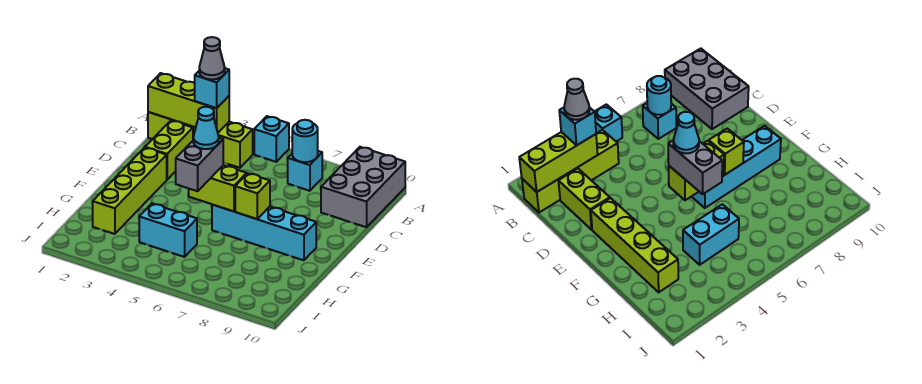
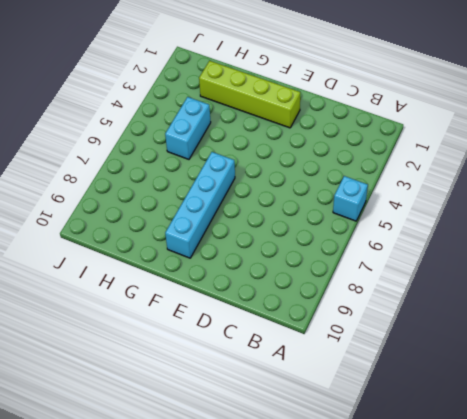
none -> grey 2x3 brick [321,147,405,227]
none -> lime 1x4 brick [148,112,253,168]
none -> cyan 1x1 brick [288,151,322,191]

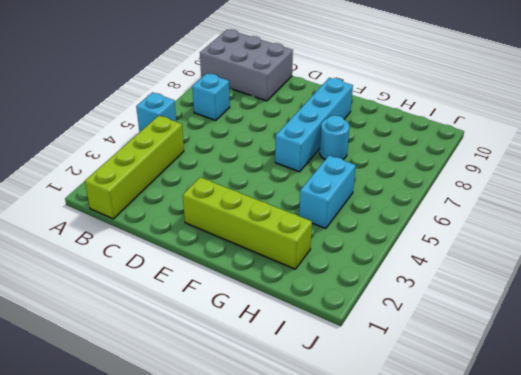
cyan 1x1 round brick [320,115,349,160] -> cyan 1x1 round brick moved to [292,120,318,162]
none -> lime 1x2 brick [145,121,193,179]
none -> lime 1x3 brick [148,73,229,133]
none -> lime 1x2 brick [189,165,247,211]

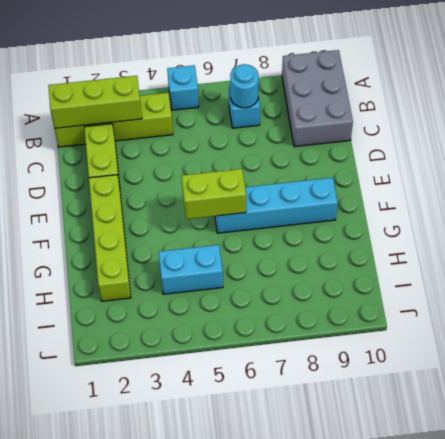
none -> lime 1x1 brick [235,173,270,219]
none -> cyan 1x1 brick [195,68,229,108]
none -> grey 1x2 brick [176,138,223,191]

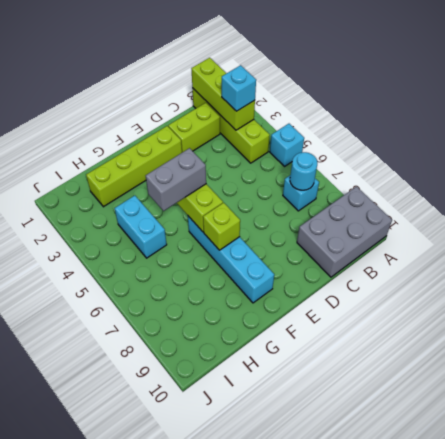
none -> grey 1x1 cone [199,37,225,79]
none -> cyan 1x1 cone [193,107,219,149]

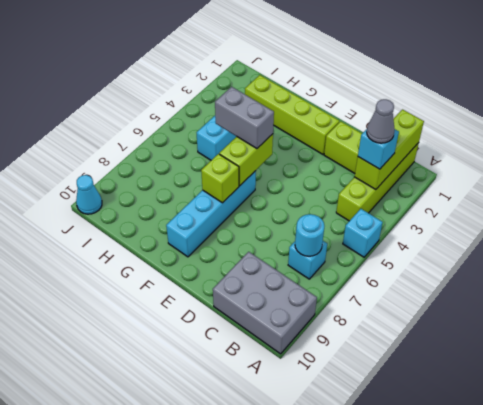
cyan 1x1 cone [76,175,102,214] -> cyan 1x1 cone moved to [193,107,219,149]

